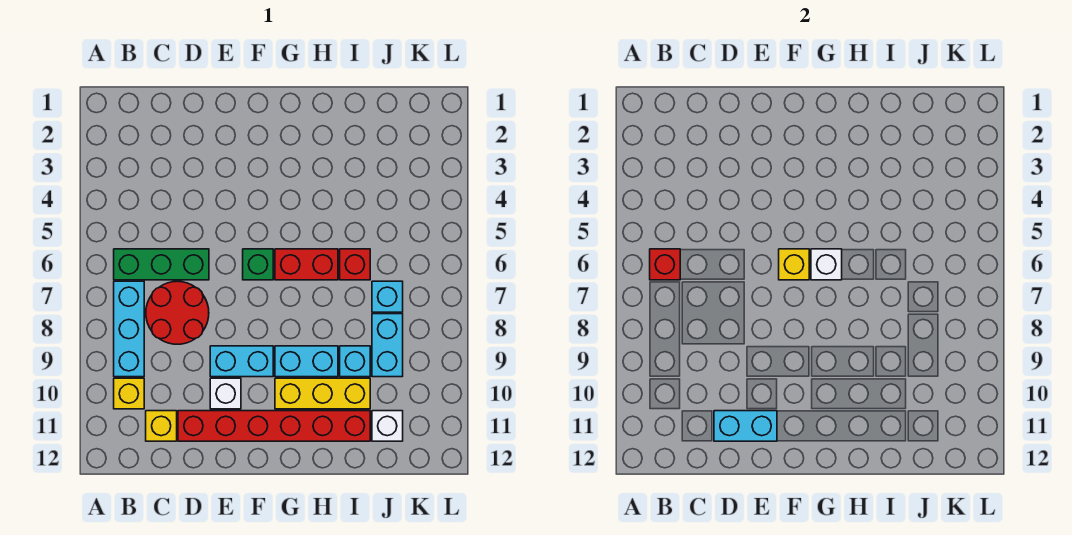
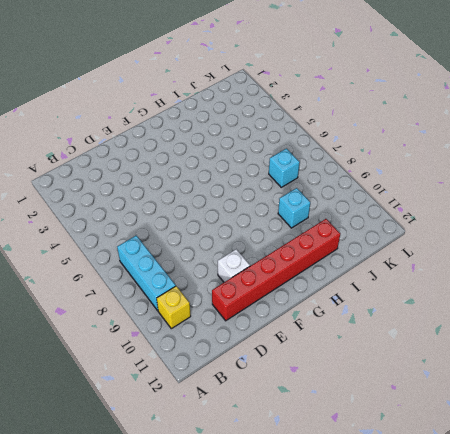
none -> green 1x3 brick [114,249,209,280]
none -> red 2x2 round brick [146,281,209,344]
none -> yellow 1x1 brick [146,411,177,441]

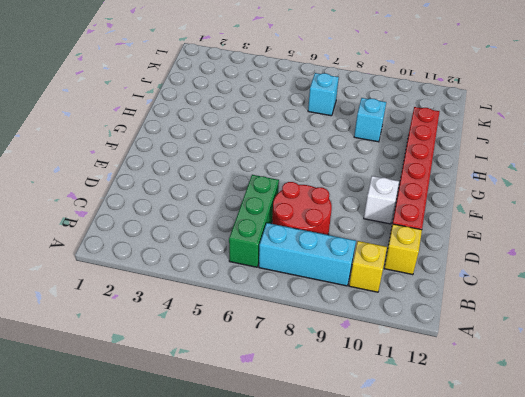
none -> cyan 1x2 brick [210,346,273,377]
none -> green 1x1 brick [243,249,273,280]
none -> red 1x2 brick [275,249,338,280]

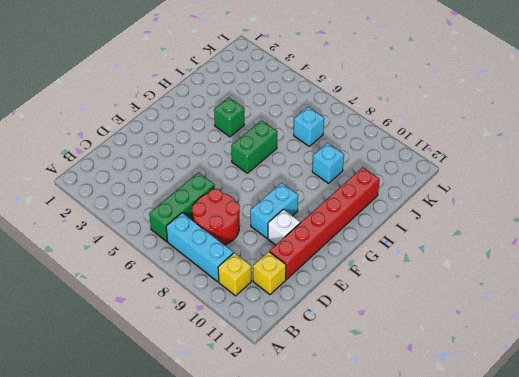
green 1x2 brick [231,120,277,173] -> red 1x2 brick [275,249,338,280]
green 1x1 brick [214,97,244,137] -> green 1x1 brick moved to [243,249,273,280]
none -> cyan 1x2 brick [275,346,338,377]
none -> yellow 1x3 brick [275,378,370,409]
none -> red 1x1 brick [340,249,370,280]

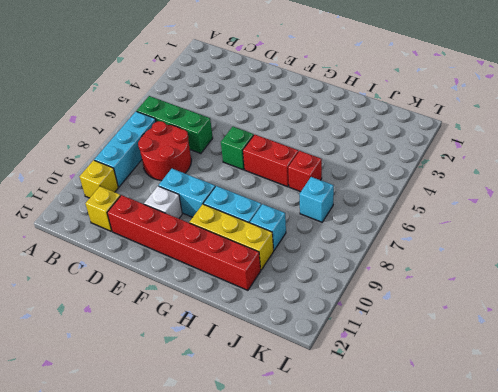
none -> cyan 1x2 brick [372,314,403,377]
none -> white 1x1 brick [372,411,403,441]
none -> red 1x1 brick [650,249,680,280]

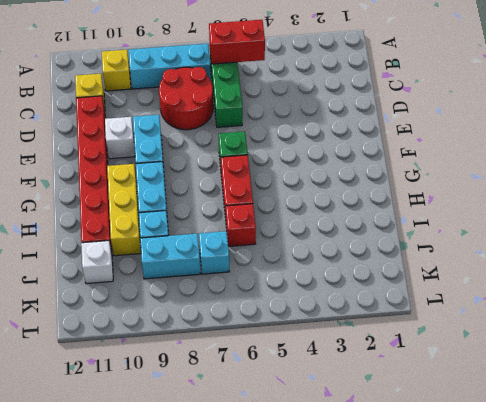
red 1x2 brick [209,20,265,64] -> red 1x1 brick [650,249,680,280]
none -> cyan 1x2 brick [714,411,777,441]
none -> yellow 1x1 brick [779,249,809,280]
none -> white 1x1 brick [811,249,842,280]

